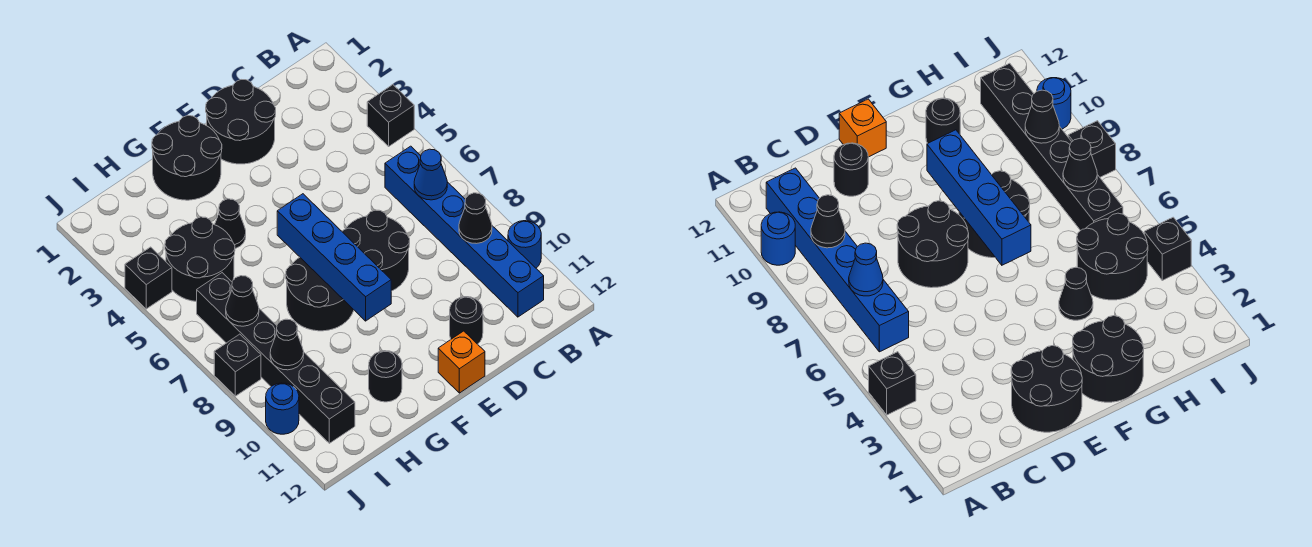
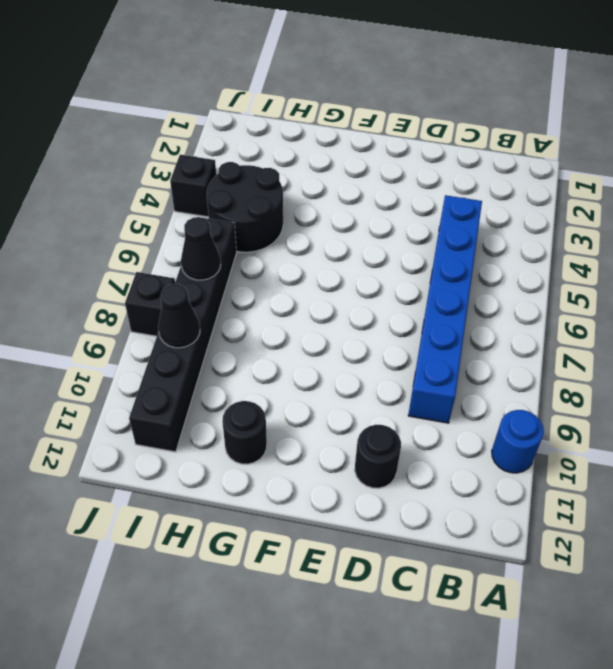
blue 1x6 brick [408,195,482,423] -> blue 1x6 brick moved to [385,146,544,317]
none -> black 1x1 brick [367,85,414,146]
none -> black 2x2 round brick [206,80,276,164]
none -> black 2x2 round brick [342,210,410,291]

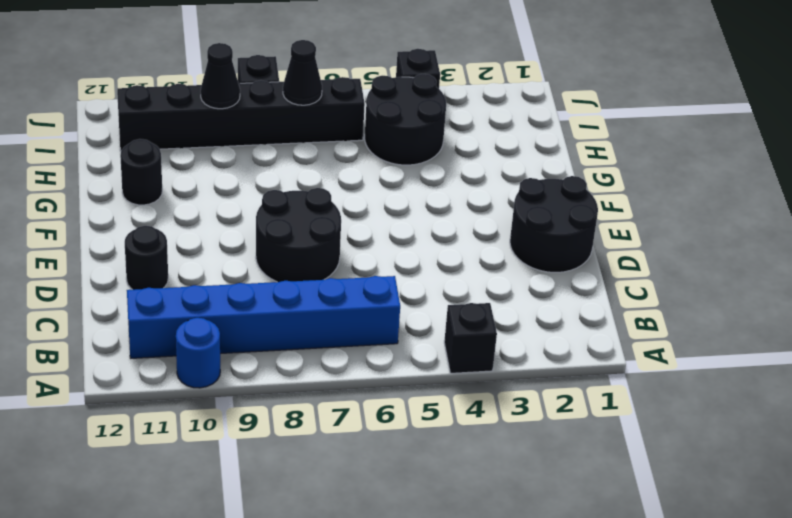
none -> orange 1x1 brick [438,331,485,393]
none -> black 2x2 round brick [152,116,222,200]
none -> black 2x2 round brick [286,257,354,331]

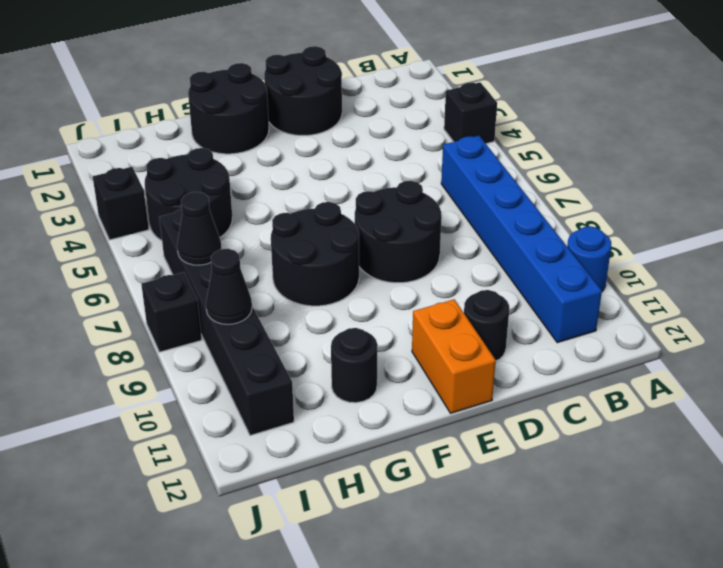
orange 1x2 brick [412,299,496,413] -> orange 1x1 brick [438,331,485,393]
none -> black 1x1 cone [215,199,246,249]
none -> blue 1x1 round brick [266,383,299,434]
none -> blue 1x1 cone [414,149,447,200]

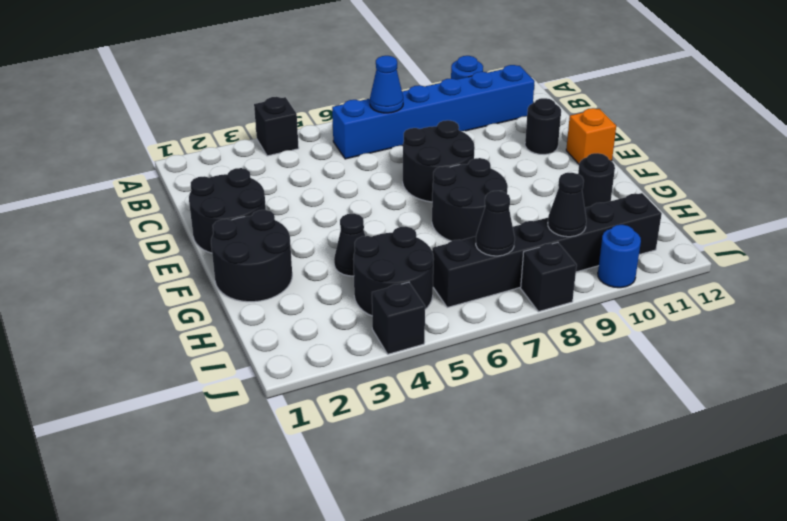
none -> black 1x1 cone [459,193,492,244]
none -> blue 1x4 brick [277,194,391,321]

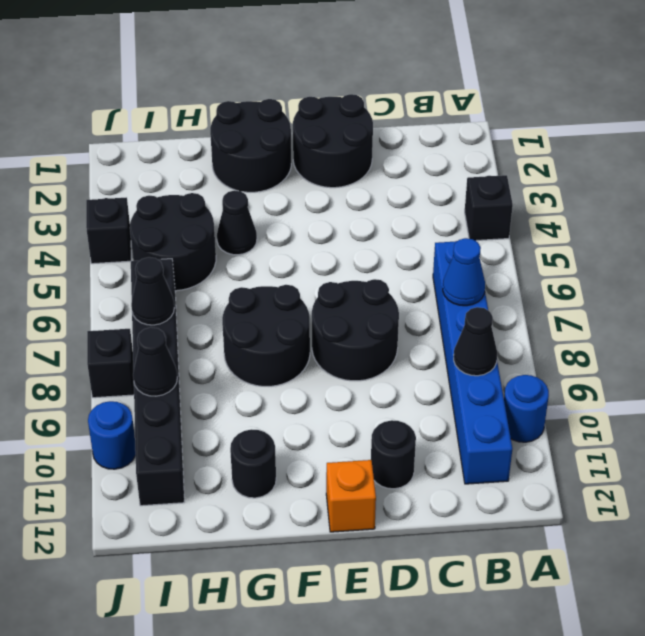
none -> blue 1x4 brick [277,194,391,321]

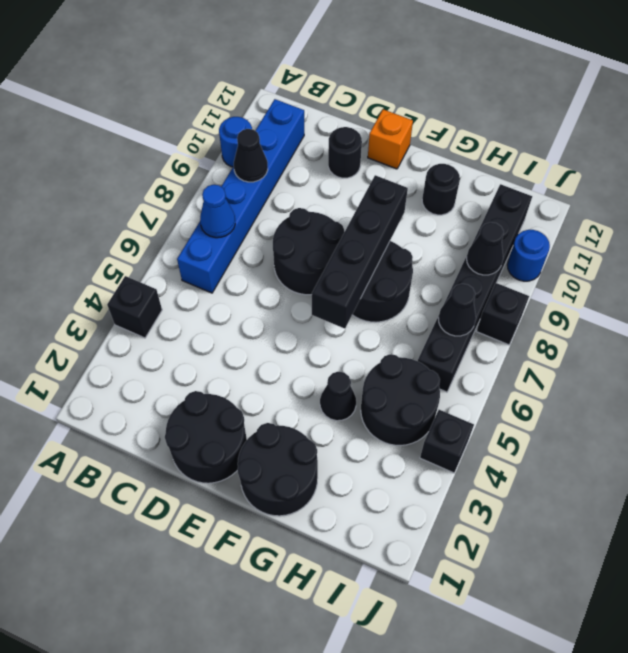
black 1x4 brick [312,175,408,329] -> blue 1x4 brick [277,194,391,321]

